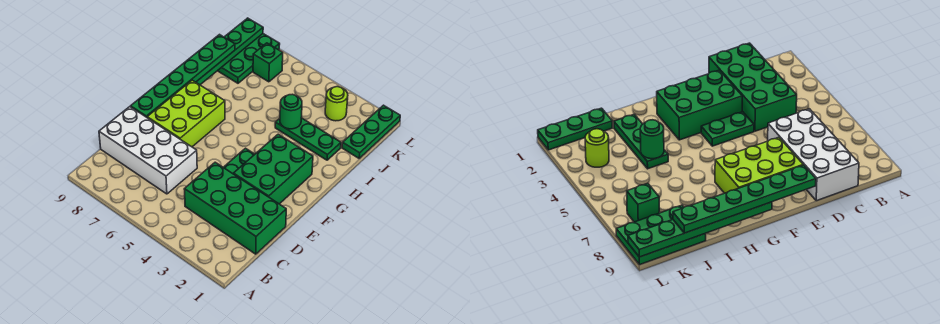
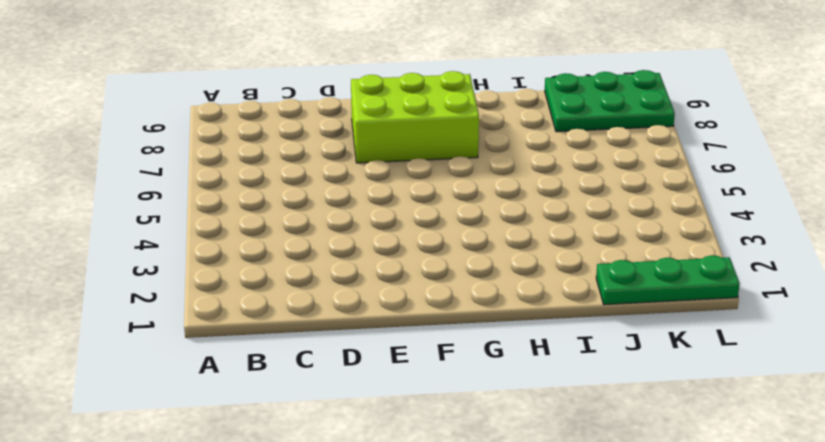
none -> green 2x4 brick [184,162,286,254]
none -> white 2x4 brick [99,107,197,194]
none -> green 2x3 brick [234,134,313,204]

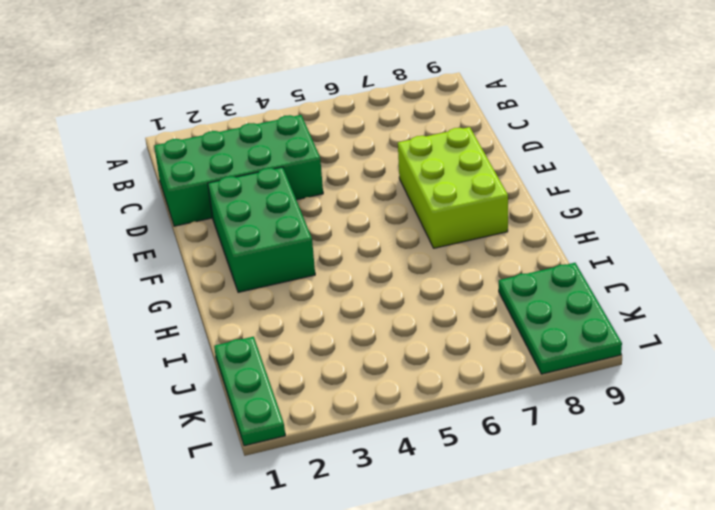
none -> white 2x4 brick [99,107,197,194]
none -> green 1x2 plate [223,148,255,174]
none -> green 1x3 plate [275,118,341,160]

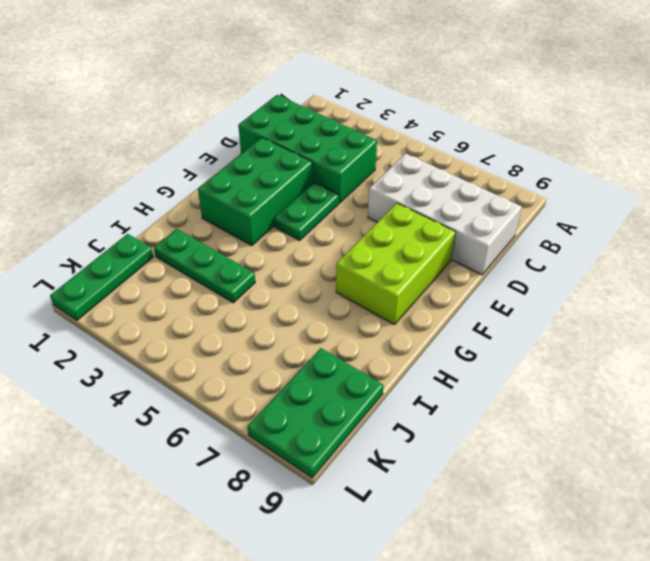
none -> lime 1x1 round brick [325,87,348,121]
none -> green 1x1 brick [253,43,283,82]
none -> green 1x6 plate [196,18,263,85]

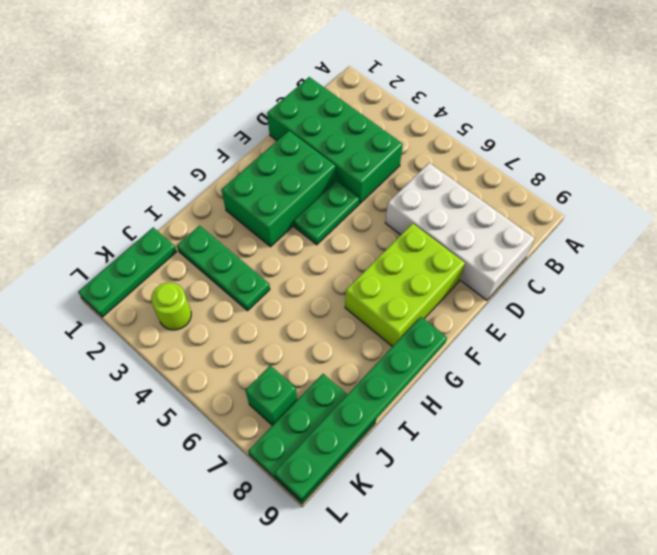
none -> green 1x1 round brick [280,94,302,129]
none -> green 1x6 plate [131,35,235,117]

